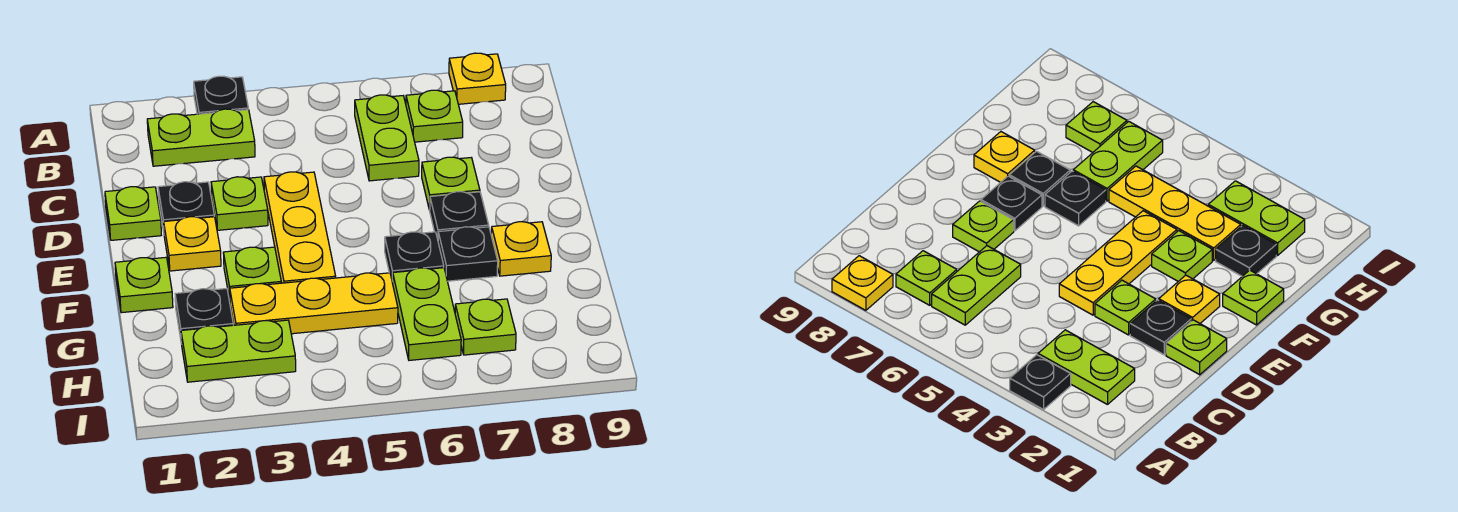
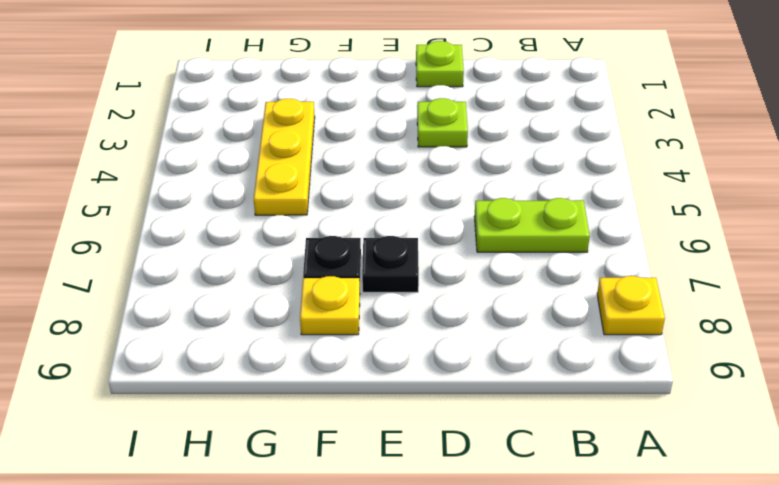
none -> black 1x1 plate [194,76,248,114]
none -> lime 1x2 plate [147,109,255,166]
none -> lime 1x1 plate [406,90,463,142]

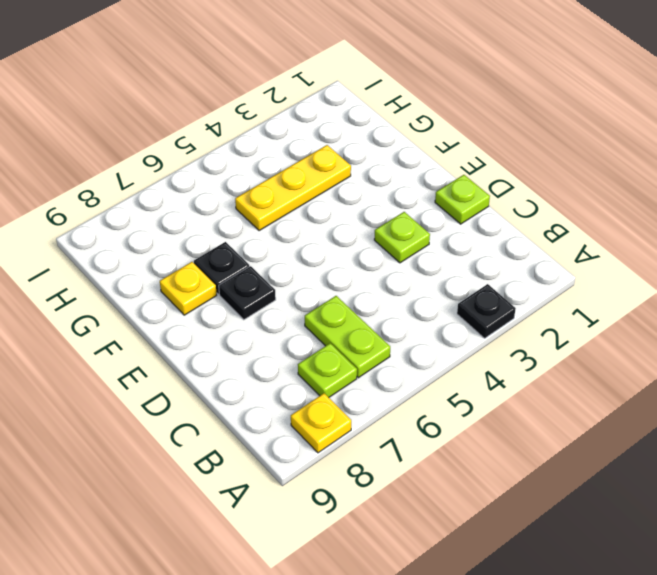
none -> lime 1x2 plate [147,109,255,166]
none -> black 1x1 plate [158,182,214,232]
none -> yellow 1x3 plate [264,172,336,283]

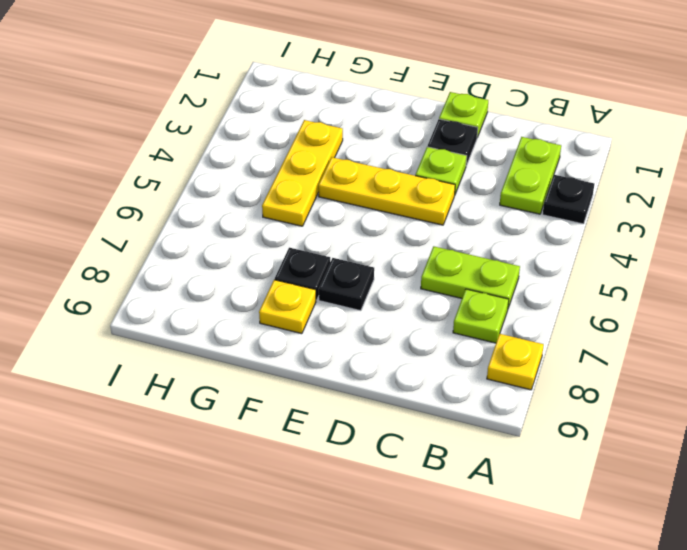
none -> lime 1x1 plate [422,157,480,210]
none -> yellow 1x1 plate [164,217,221,271]
none -> lime 1x1 plate [115,257,173,313]

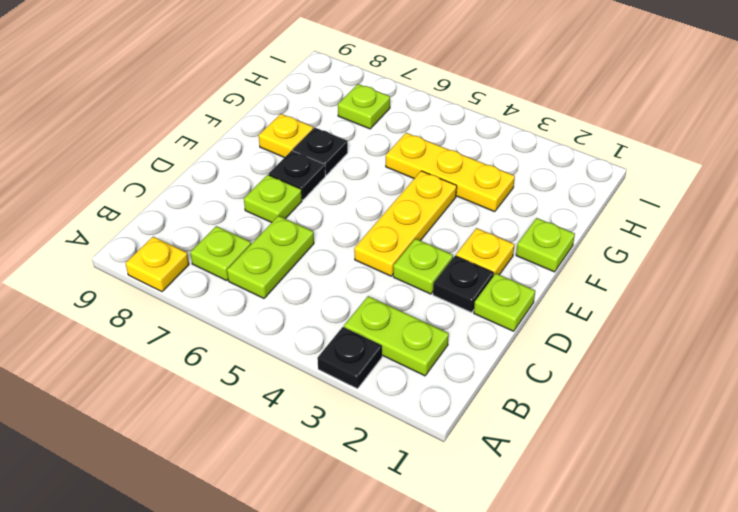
none -> lime 1x1 plate [223,247,281,300]
none -> black 1x1 plate [385,232,444,283]
none -> black 1x1 plate [175,289,233,344]

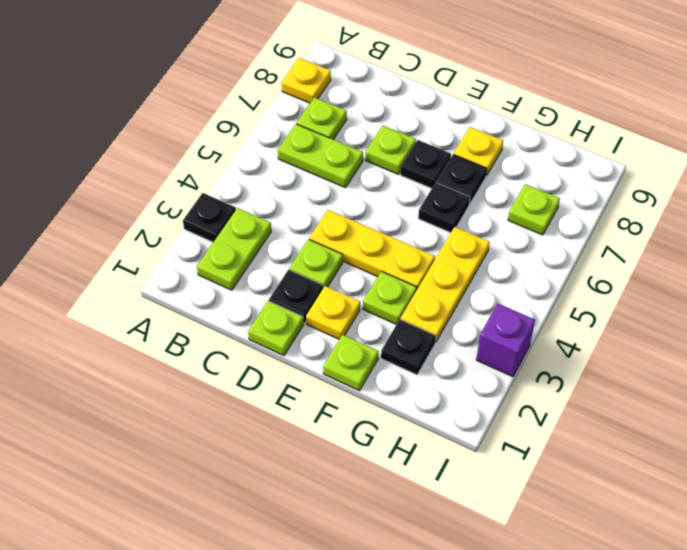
purple 1x1 brick [476,304,535,377] -> none
none -> lime 1x2 plate [393,268,461,360]
none -> lime 1x2 plate [181,320,296,382]

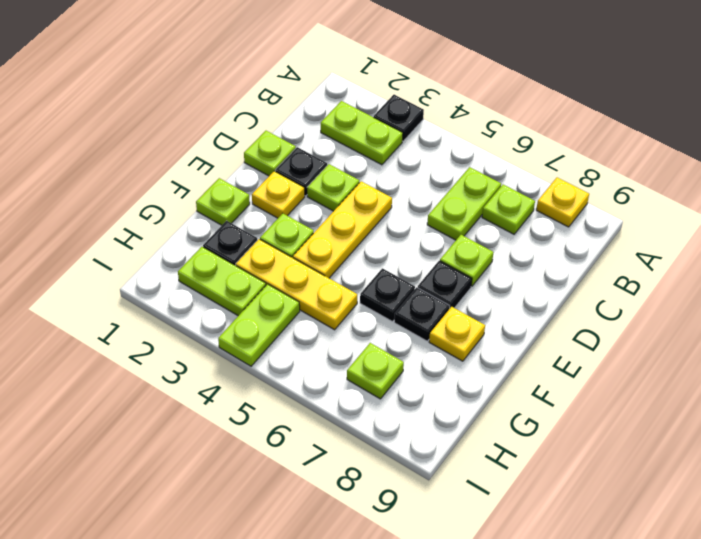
lime 1x2 plate [218,284,300,366] -> lime 1x2 plate moved to [393,268,461,360]

